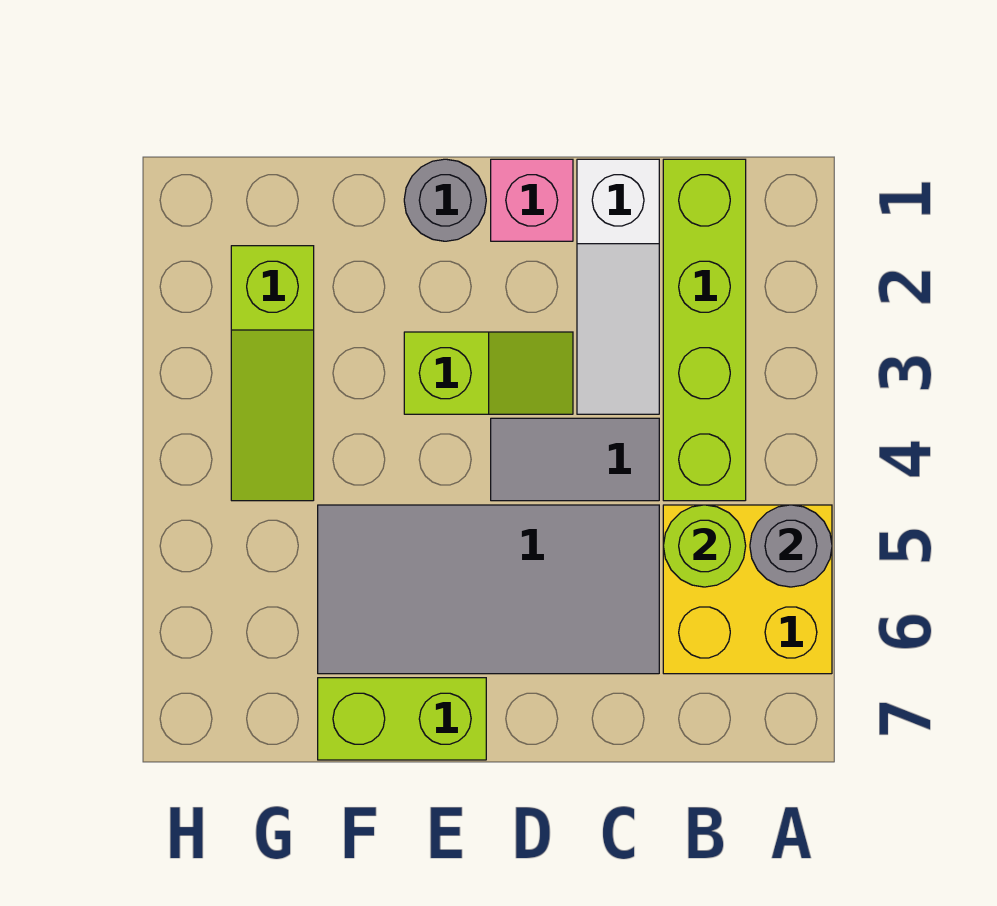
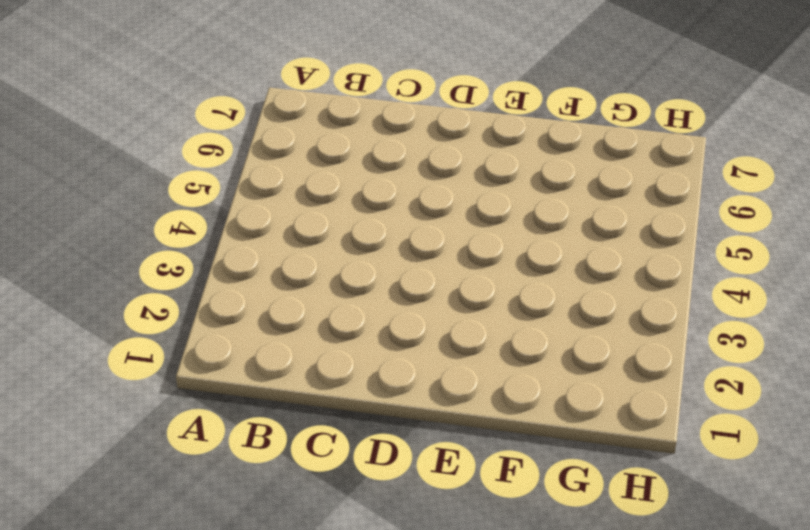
none -> yellow 2x2 brick [663,505,832,674]
none -> lime 1x4 brick [663,159,746,501]
none -> white 1x3 slope [577,159,659,414]

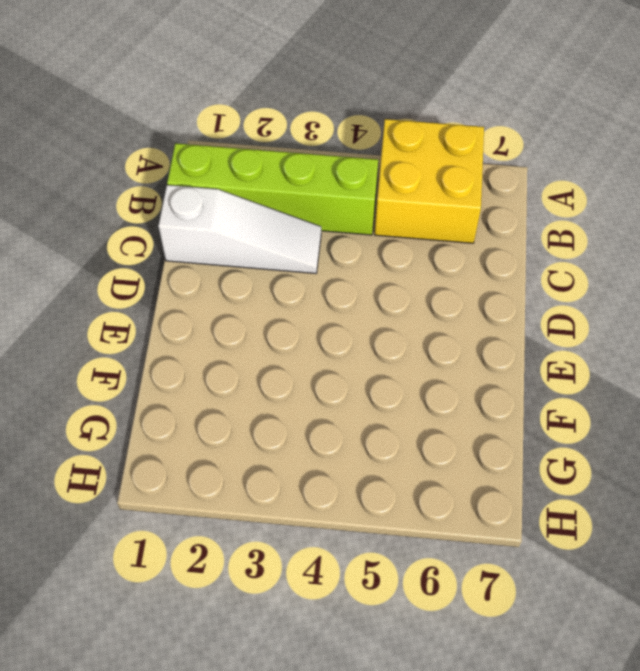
none -> grey 1x2 tile [491,418,659,501]
none -> grey 2x4 tile [318,505,659,674]
none -> pink 1x1 brick [491,159,573,241]

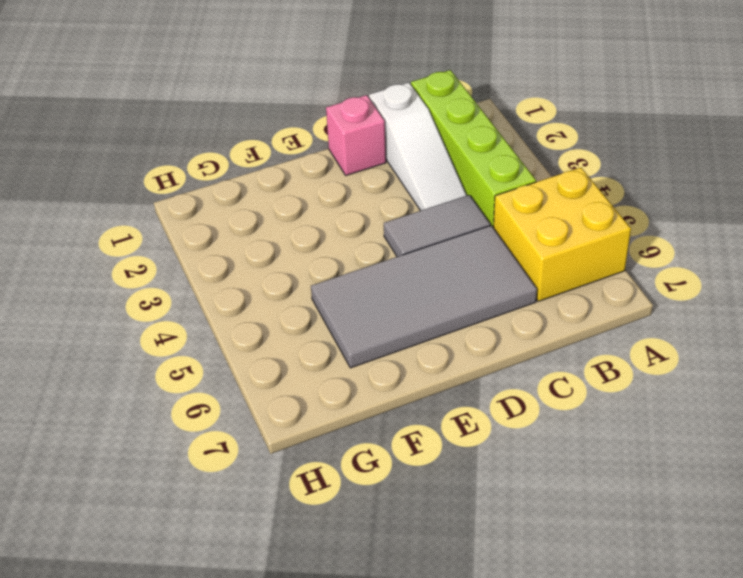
none -> lime 1x2 slope [404,332,573,414]
none -> grey 1x1 round brick [404,159,486,241]
none -> lime 1x2 brick [318,678,486,760]

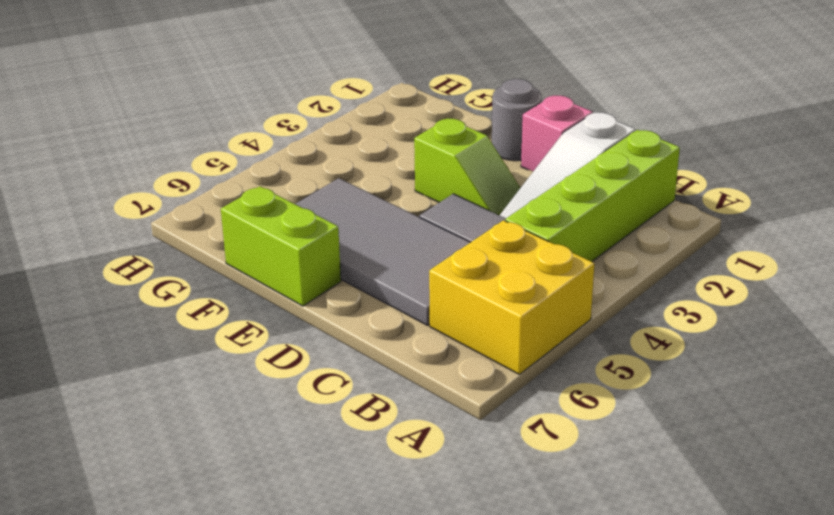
none -> lime 1x3 slope [231,246,314,501]
none -> grey 1x1 round brick [750,505,832,587]
none -> lime 1x1 round brick [663,505,746,587]

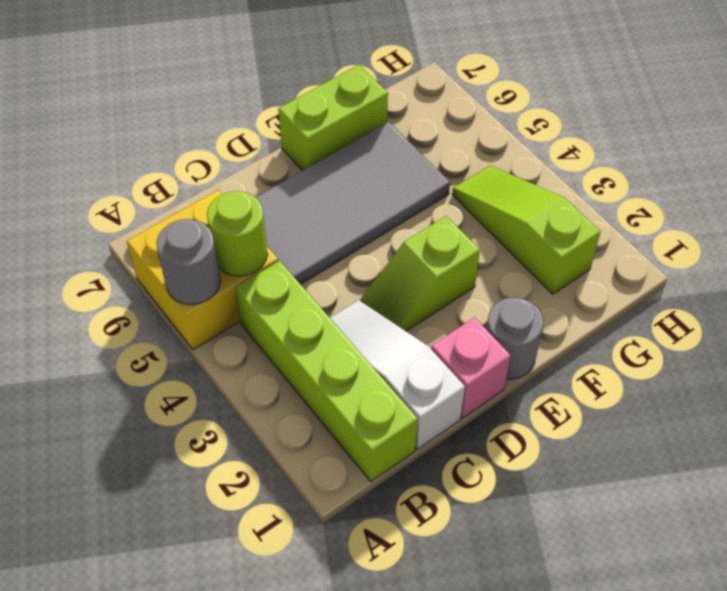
none -> grey 1x2 tile [491,418,659,501]

